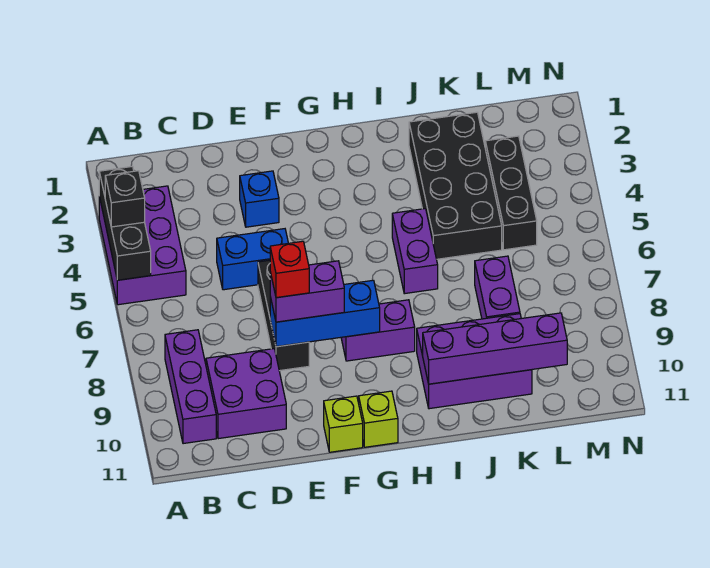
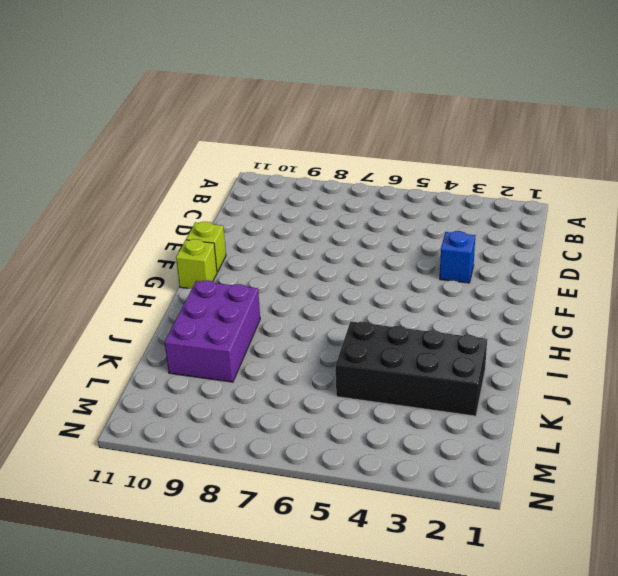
none -> purple 2x3 brick [99,186,186,305]
none -> purple 1x3 brick [165,330,216,444]
none -> purple 2x2 brick [206,349,286,439]

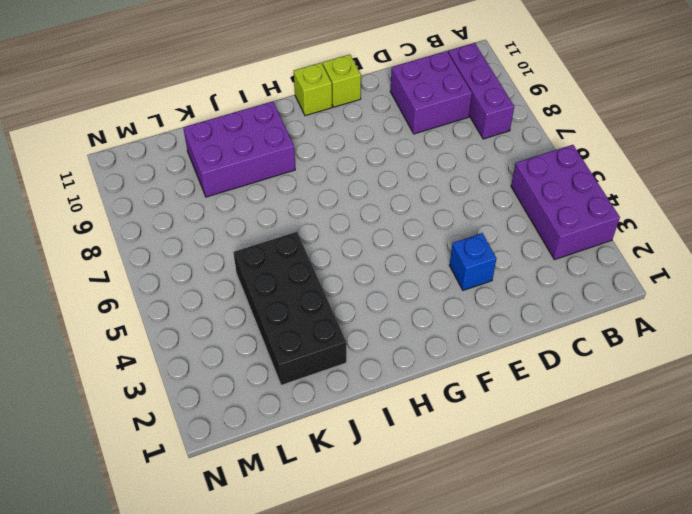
none -> blue 1x2 brick [217,229,288,290]
none -> black 1x3 brick [258,260,309,371]
none -> purple 1x2 brick [341,300,415,361]

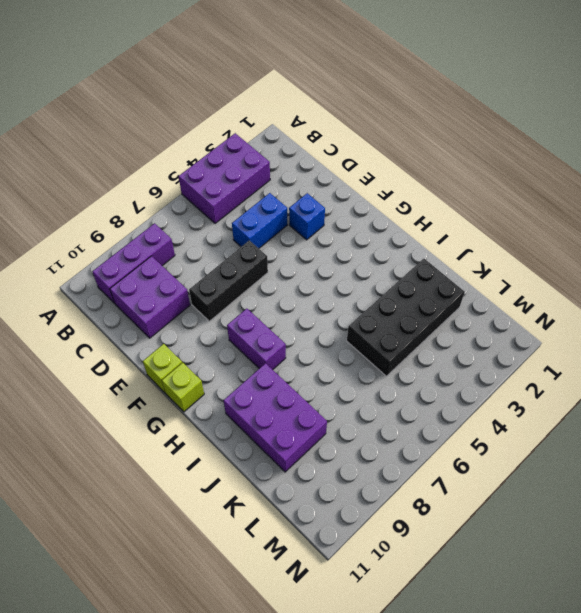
blue 1x2 brick [232,193,287,248] -> blue 1x2 brick turned to [217,229,288,290]
none -> purple 1x2 brick [392,209,438,294]
none -> purple 1x2 brick [475,256,520,319]
none -> black 1x3 brick [485,136,537,250]

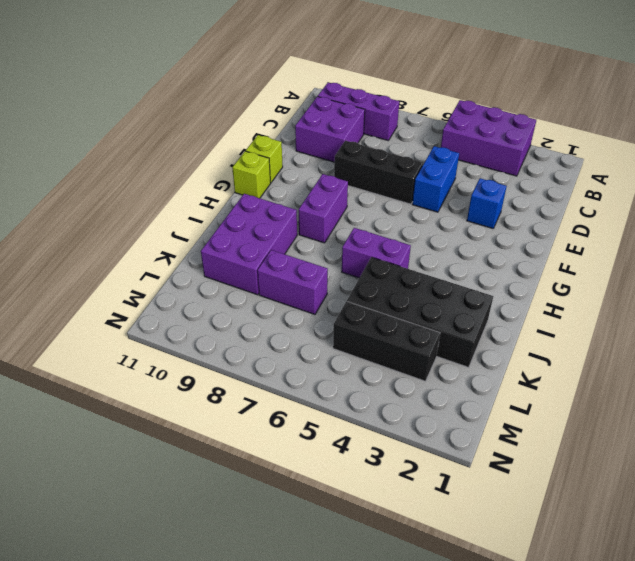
none -> black 1x3 brick [99,166,151,280]
none -> blue 1x3 brick [270,280,380,347]
none -> purple 1x4 brick [423,313,567,384]

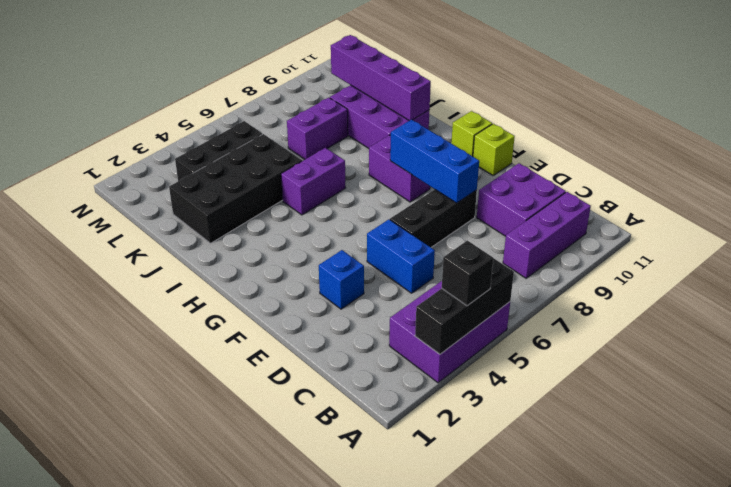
none -> purple 1x2 brick [270,261,344,322]
none -> red 1x1 brick [270,241,309,298]

